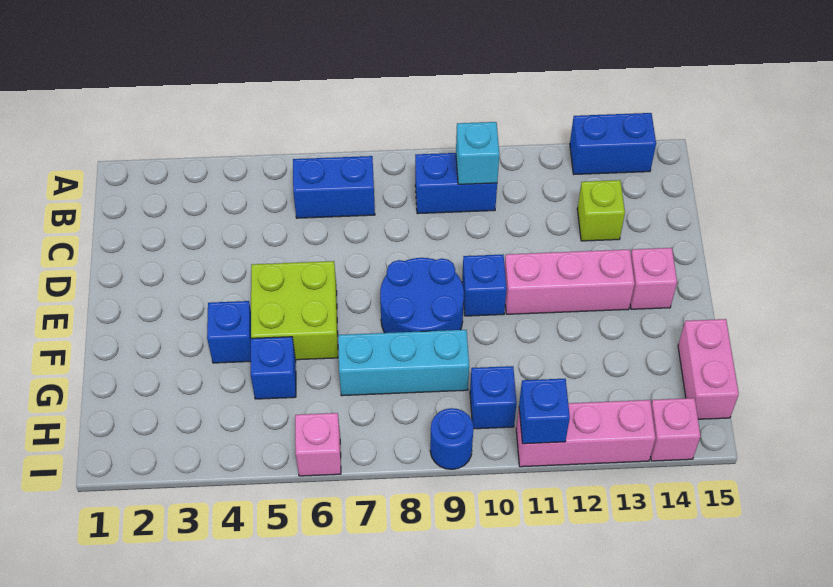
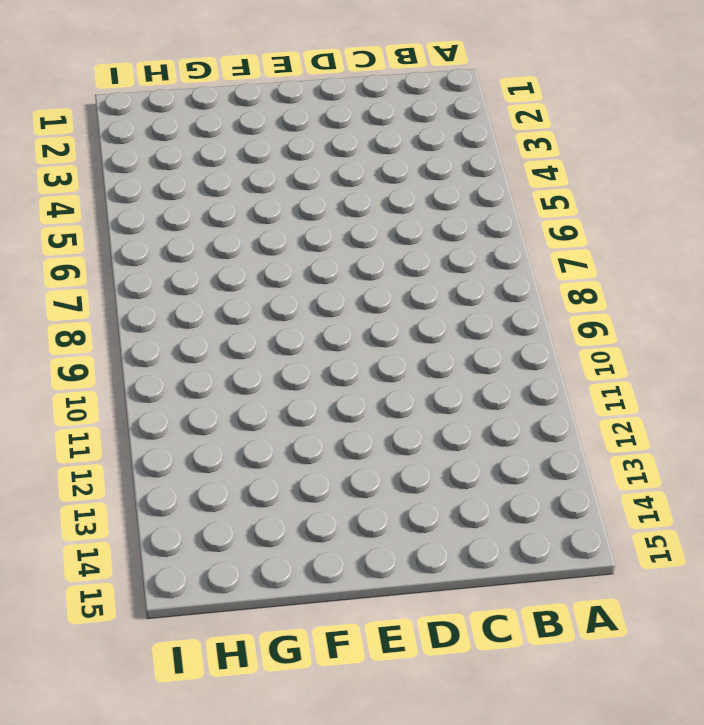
none -> blue 1x2 brick [570,113,656,174]
none -> blue 1x2 brick [293,156,375,218]
none -> blue 1x2 brick [415,153,497,214]

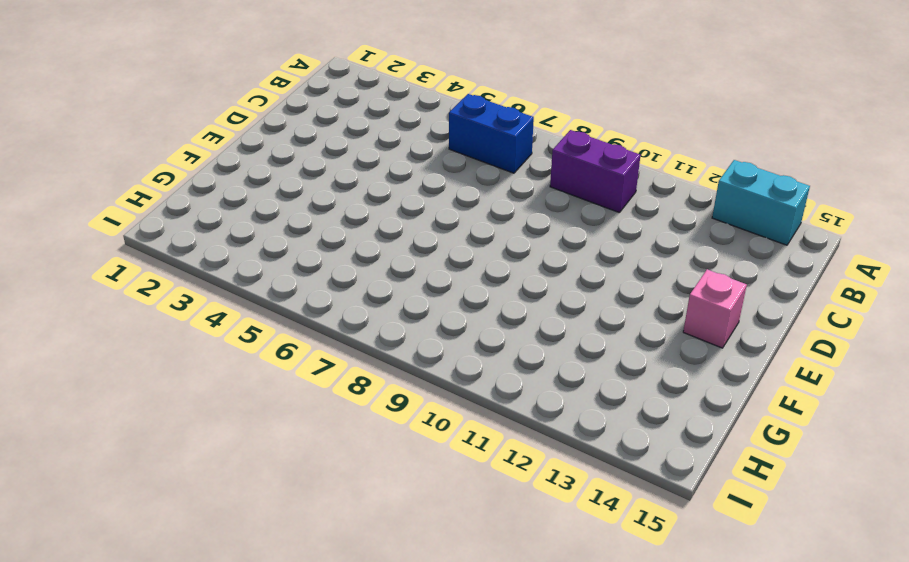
cyan 1x2 brick [712,160,810,245] -> blue 1x2 brick [570,113,656,174]
purple 1x2 brick [550,130,641,213] -> blue 1x2 brick [415,153,497,214]
none -> lime 1x1 brick [577,180,625,241]
none -> lime 2x2 brick [251,261,338,360]
none -> blue 2x2 round brick [380,258,464,333]

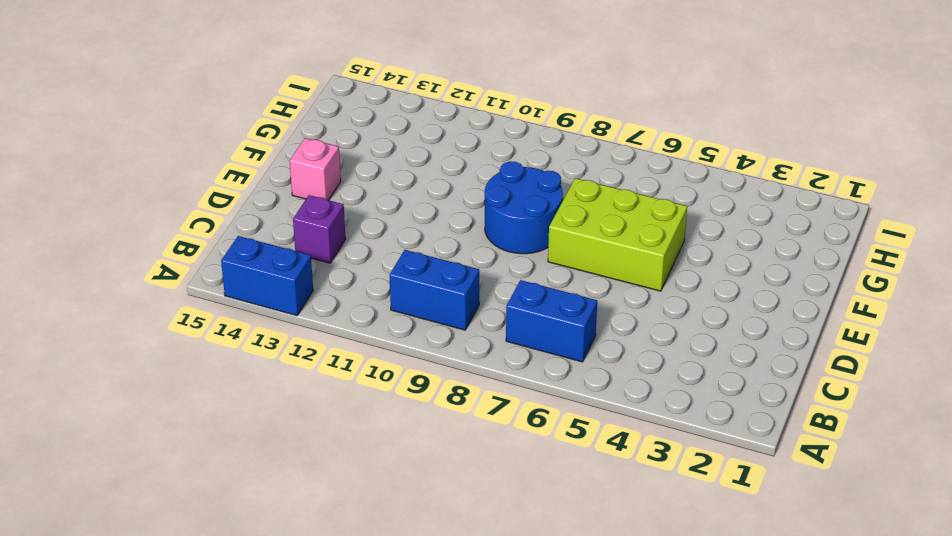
purple 1x1 brick [293,195,346,263] -> lime 1x1 brick [577,180,625,241]
lime 2x3 brick [548,178,687,291] -> lime 2x2 brick [251,261,338,360]
none -> blue 1x1 brick [462,254,507,316]
none -> pink 1x3 brick [505,249,635,314]
none -> blue 1x1 brick [207,301,251,363]

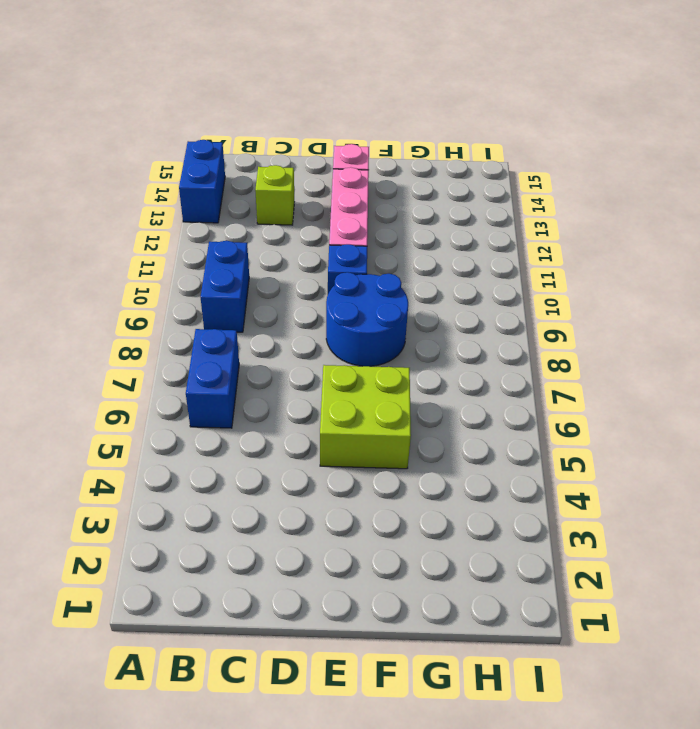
none -> blue 1x1 brick [207,301,251,363]
none -> blue 1x1 brick [251,337,296,399]
none -> cyan 1x3 brick [338,330,469,396]

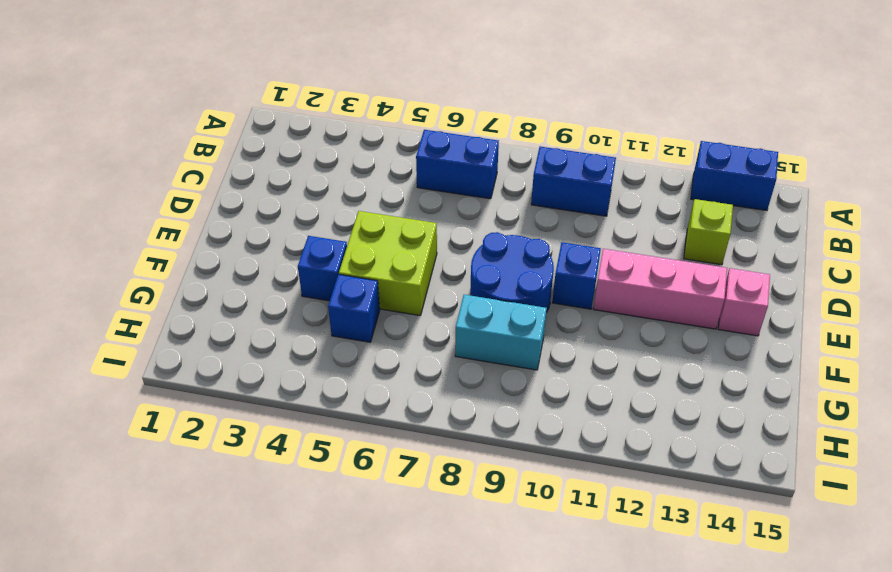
cyan 1x2 brick [455,295,547,370] -> cyan 1x3 brick [338,330,469,396]
none -> pink 1x2 brick [678,319,739,419]
none -> blue 1x1 brick [470,366,517,429]
none -> pink 1x1 brick [295,413,341,476]

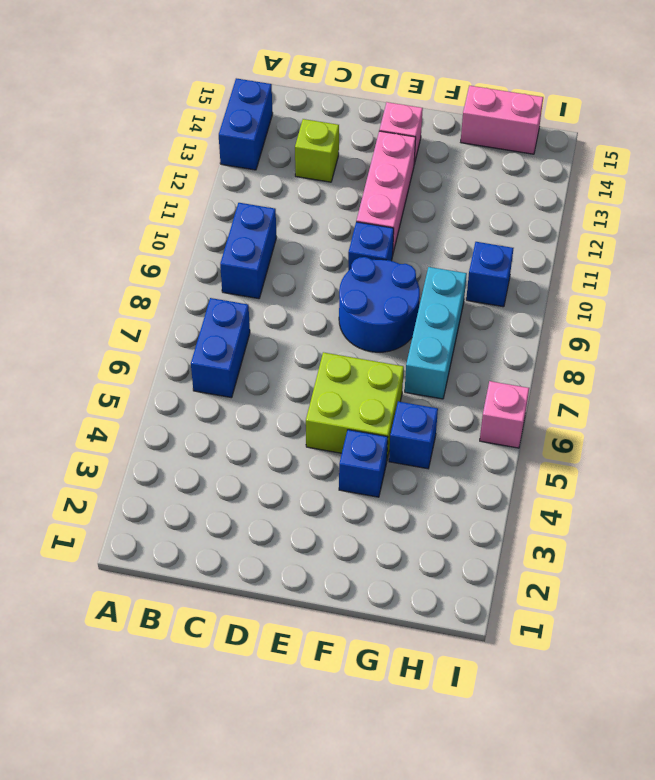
none -> blue 1x1 round brick [430,408,474,469]
none -> pink 1x3 brick [516,400,656,467]
none -> pink 1x1 brick [650,398,700,461]

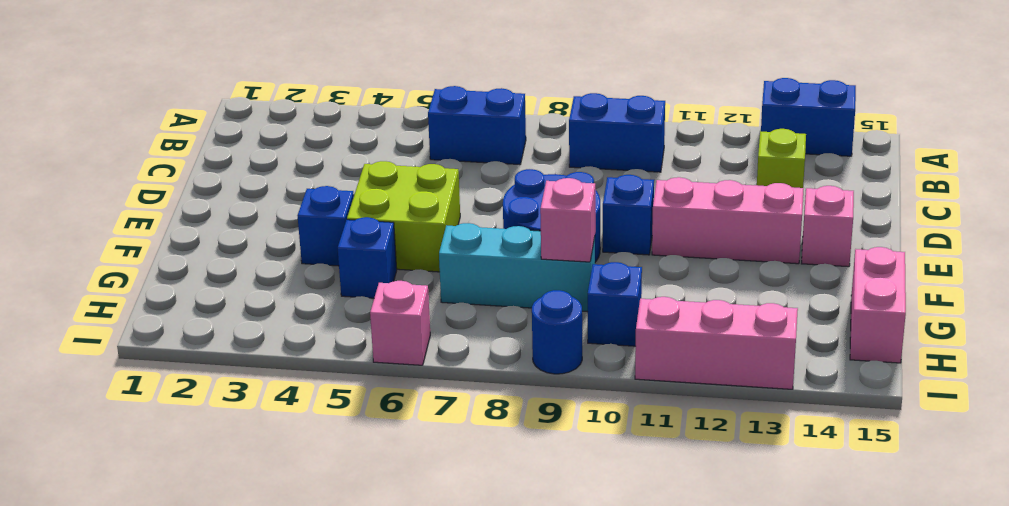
pink 1x1 brick [540,178,595,262] -> pink 1x1 brick moved to [650,398,700,461]
none -> cyan 1x1 brick [456,122,499,184]
none -> blue 1x1 brick [519,379,570,444]

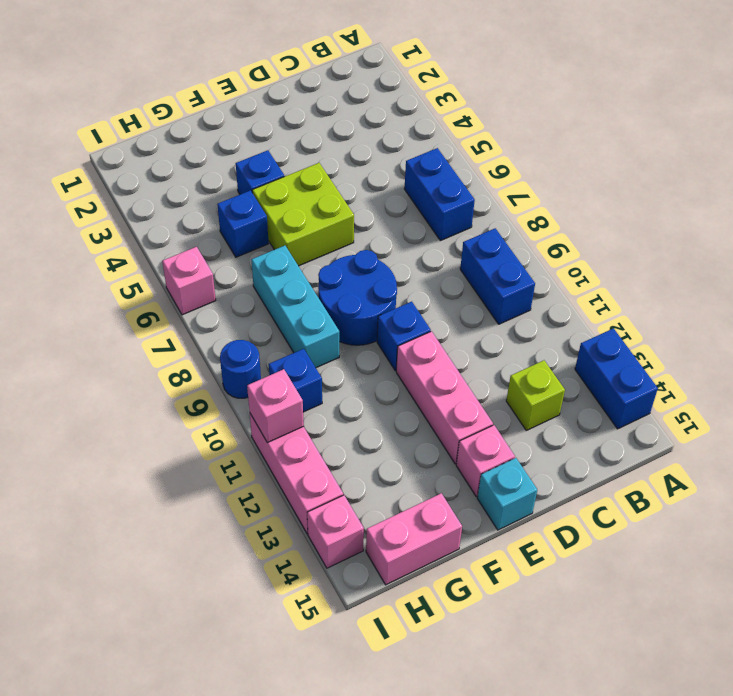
cyan 1x1 brick [477,458,537,530] -> cyan 1x1 brick moved to [456,122,499,184]
pink 1x1 brick [247,369,304,443] -> blue 1x1 brick [519,379,570,444]

